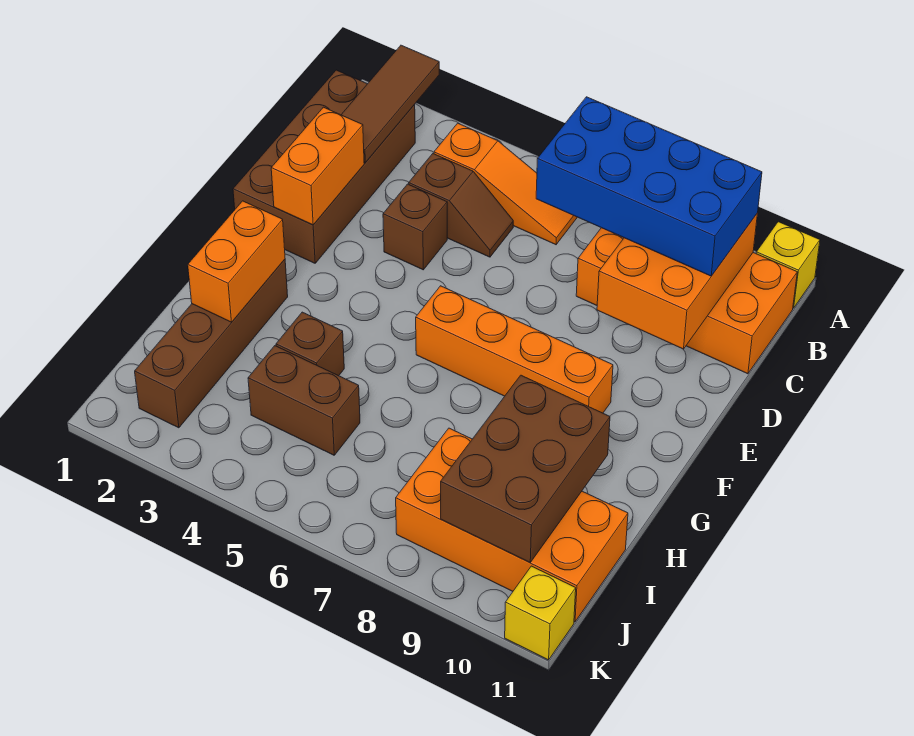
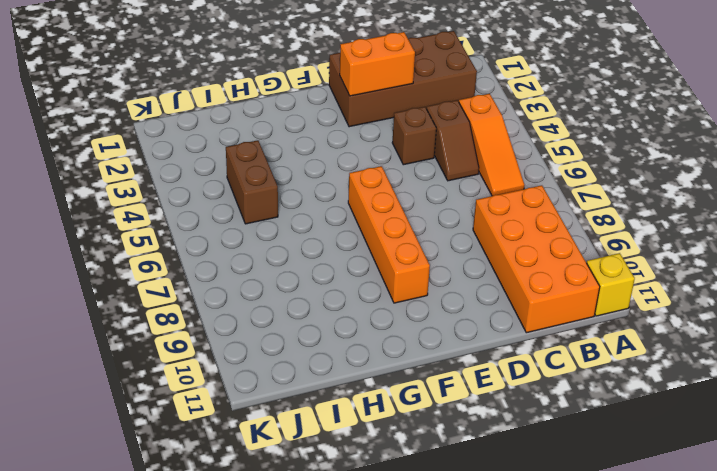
none -> brown 1x4 brick [135,259,288,428]
none -> brown 1x1 brick [276,312,344,376]
none -> orange 2x4 brick [396,428,628,622]

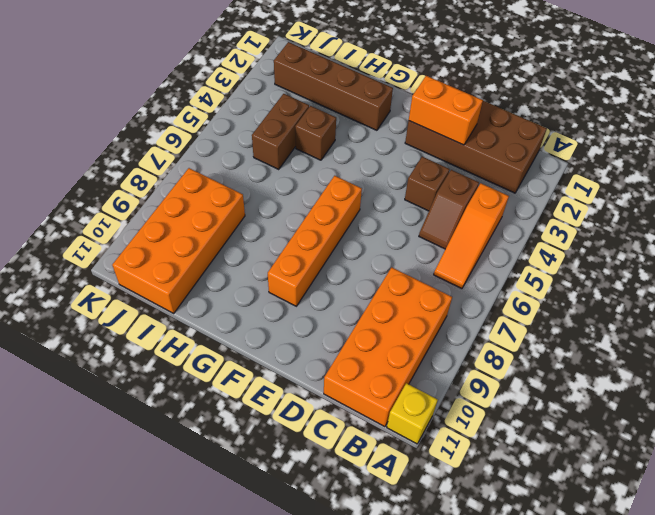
none -> yellow 1x1 brick [505,566,576,660]
none -> brown 1x3 tile [341,45,439,163]
none -> orange 2x3 brick [597,213,758,349]

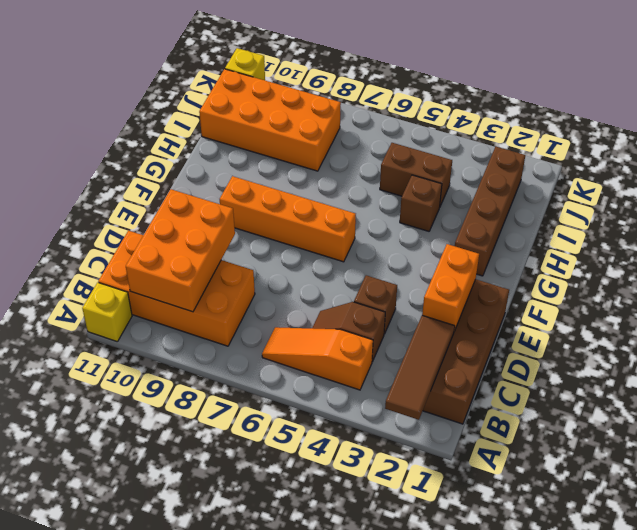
none -> orange 1x2 brick [188,201,285,322]
none -> brown 2x3 brick [441,375,610,563]
none -> blue 2x4 brick [536,97,762,276]

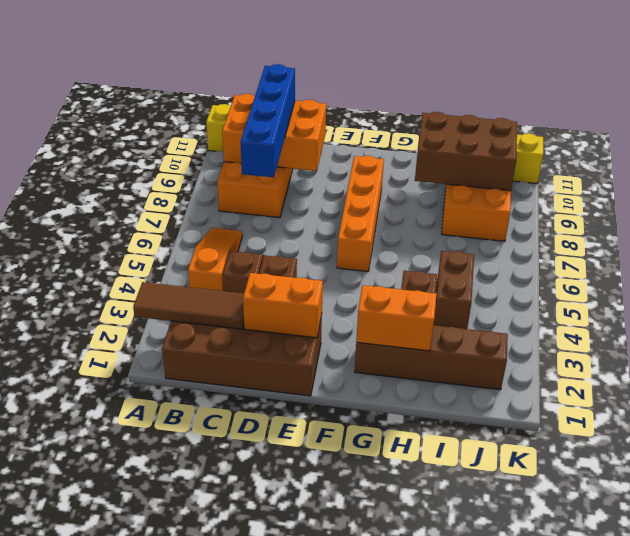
blue 1x4 brick [241,64,295,177] -> blue 2x4 brick [536,97,762,276]

